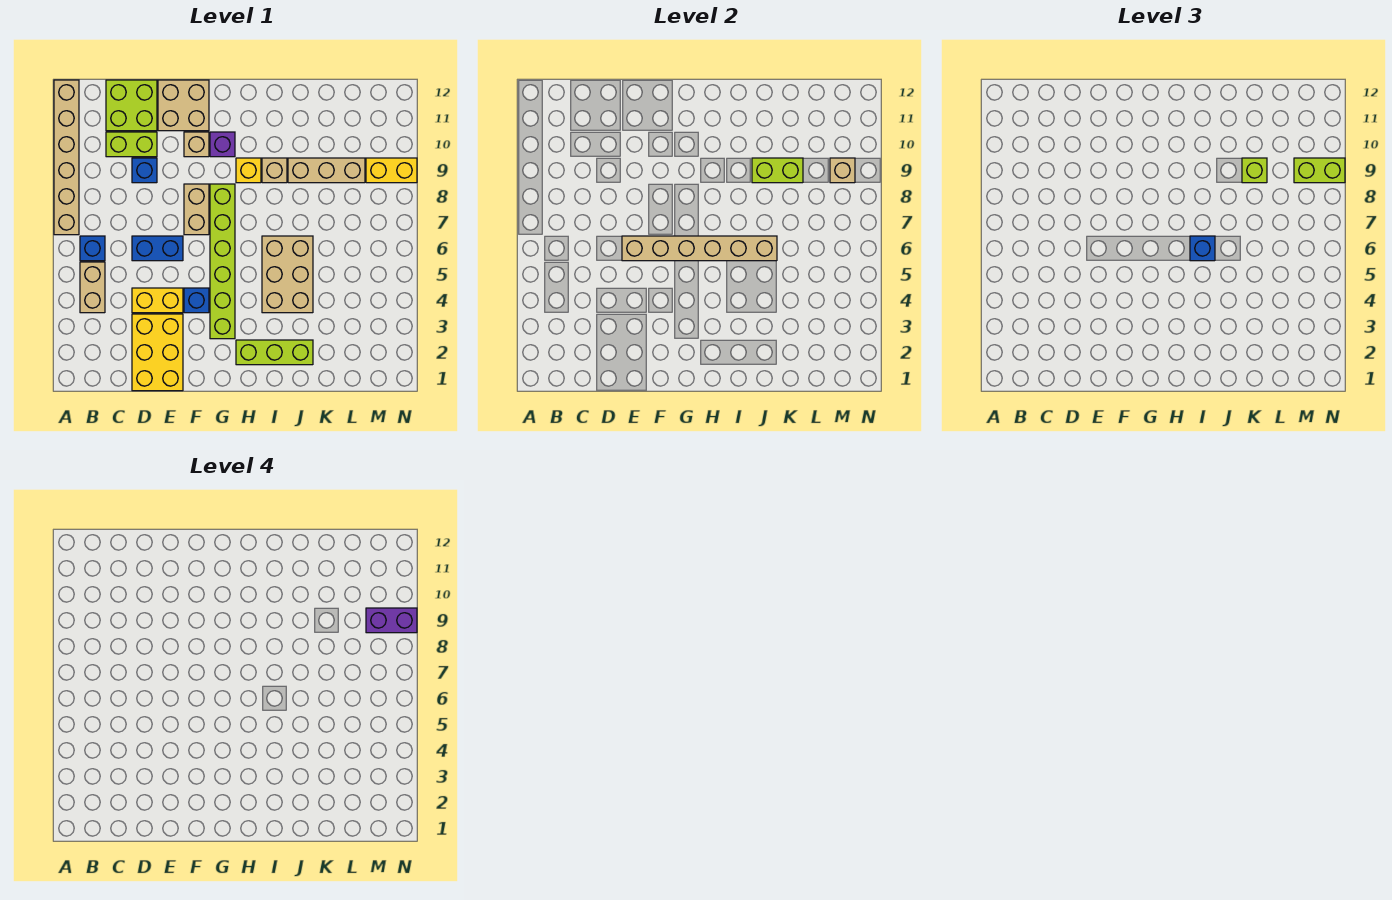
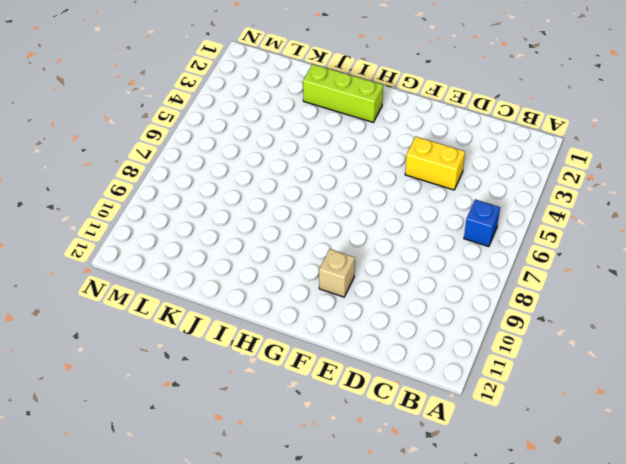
none -> tan 1x6 brick [54,80,79,235]
none -> tan 1x2 brick [80,262,105,313]
none -> lime 1x2 brick [106,132,157,157]

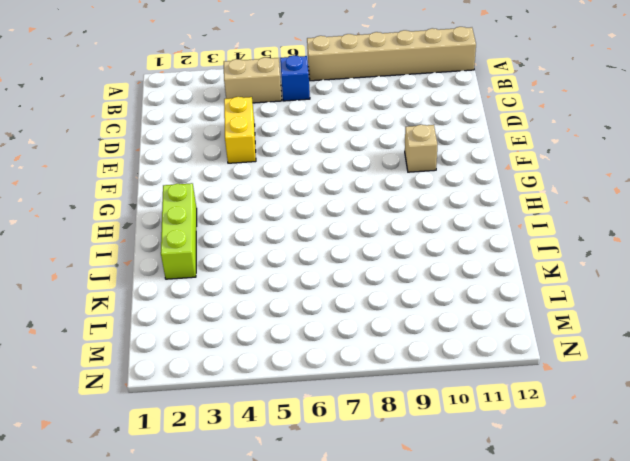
none -> lime 1x2 brick [106,132,157,157]
none -> lime 2x2 brick [106,80,157,131]
none -> yellow 2x3 brick [132,314,183,391]

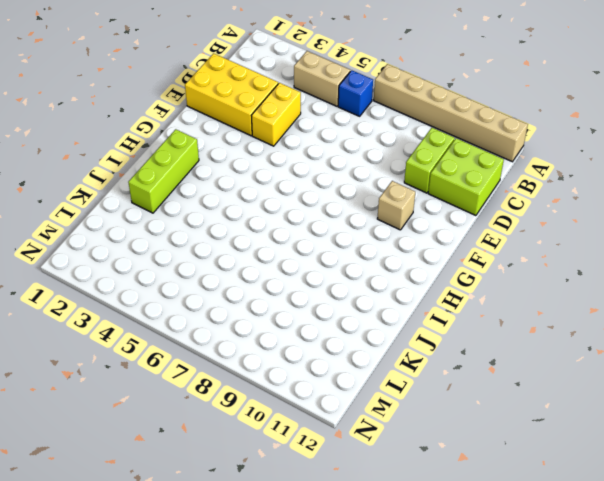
none -> blue 1x2 brick [132,236,183,261]
none -> blue 1x1 brick [132,158,157,183]
none -> tan 2x2 brick [158,80,209,131]

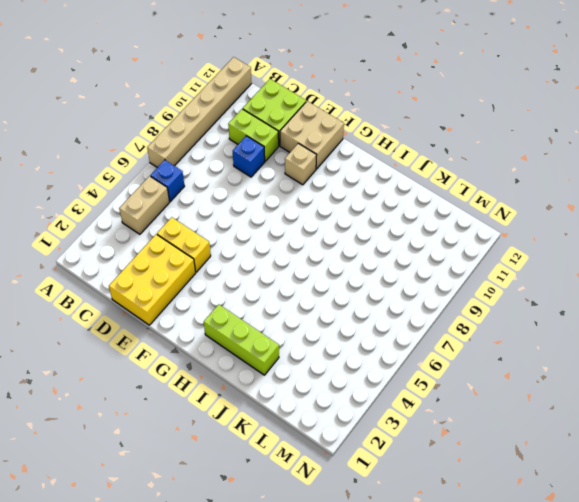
none -> blue 1x2 brick [132,236,183,261]
none -> blue 1x1 brick [184,288,209,313]
none -> tan 1x2 brick [184,184,209,235]

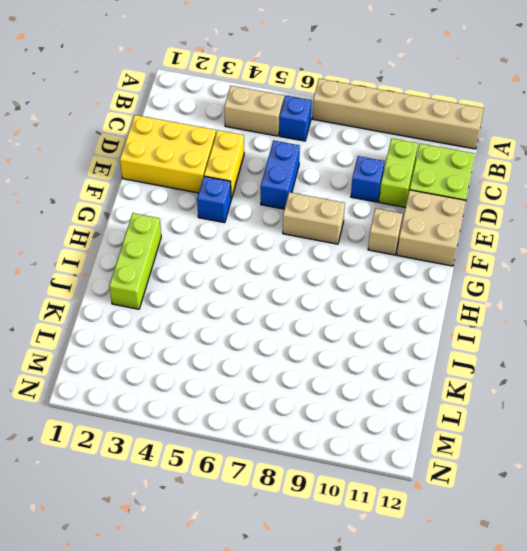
none -> lime 1x6 brick [210,184,235,339]
none -> purple 1x1 brick [210,132,235,157]
none -> yellow 1x1 brick [236,158,261,183]

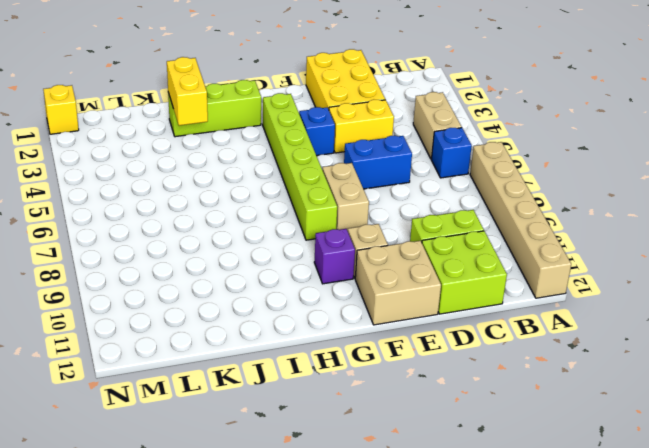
yellow 1x2 brick [167,57,208,125] -> yellow 1x2 brick turned to [366,158,417,183]
yellow 1x1 brick [43,85,79,134] -> yellow 1x1 brick moved to [236,158,261,183]
none -> blue 1x1 brick [132,158,157,183]
none -> tan 2x3 brick [262,236,313,313]
none -> tan 1x1 brick [262,158,287,183]

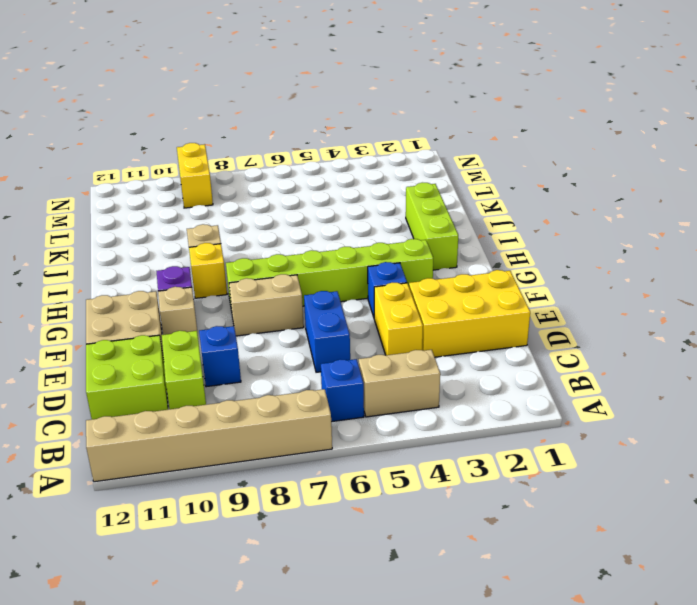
none -> tan 2x3 brick [262,236,313,313]
none -> tan 1x3 brick [288,158,365,183]
none -> tan 1x6 brick [622,236,777,261]

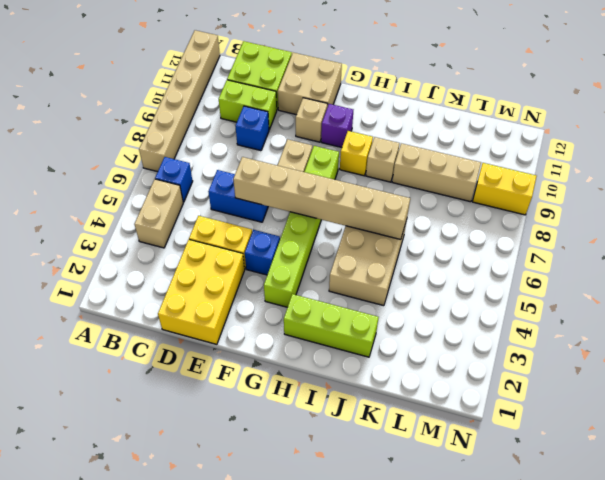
none -> lime 1x2 brick [752,158,803,183]
none -> tan 1x1 brick [830,158,855,183]
none -> blue 1x1 brick [1190,236,1215,261]

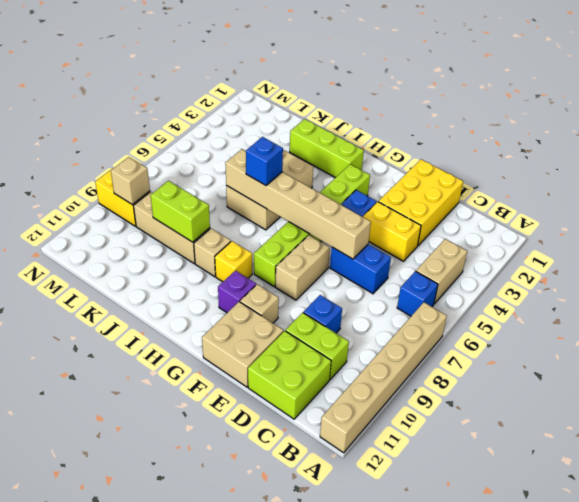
none -> lime 1x1 brick [1242,158,1267,183]
none -> lime 1x2 brick [1294,158,1345,183]
none -> purple 1x2 brick [366,608,417,633]

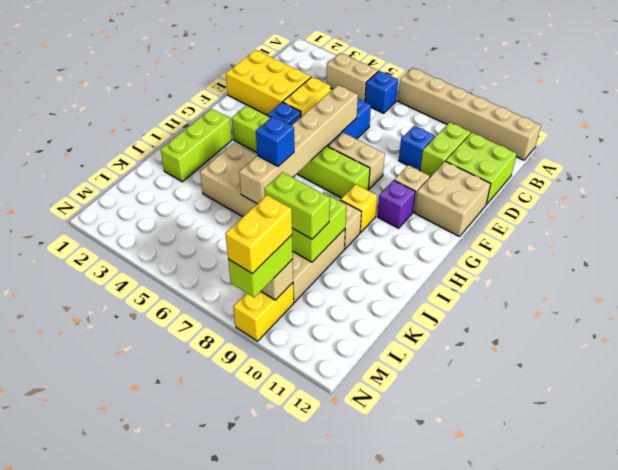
lime 1x2 brick [264,172,330,239] -> lime 1x1 brick [1242,158,1267,183]
yellow 1x2 brick [225,195,292,274] -> purple 1x2 brick [366,608,417,633]

